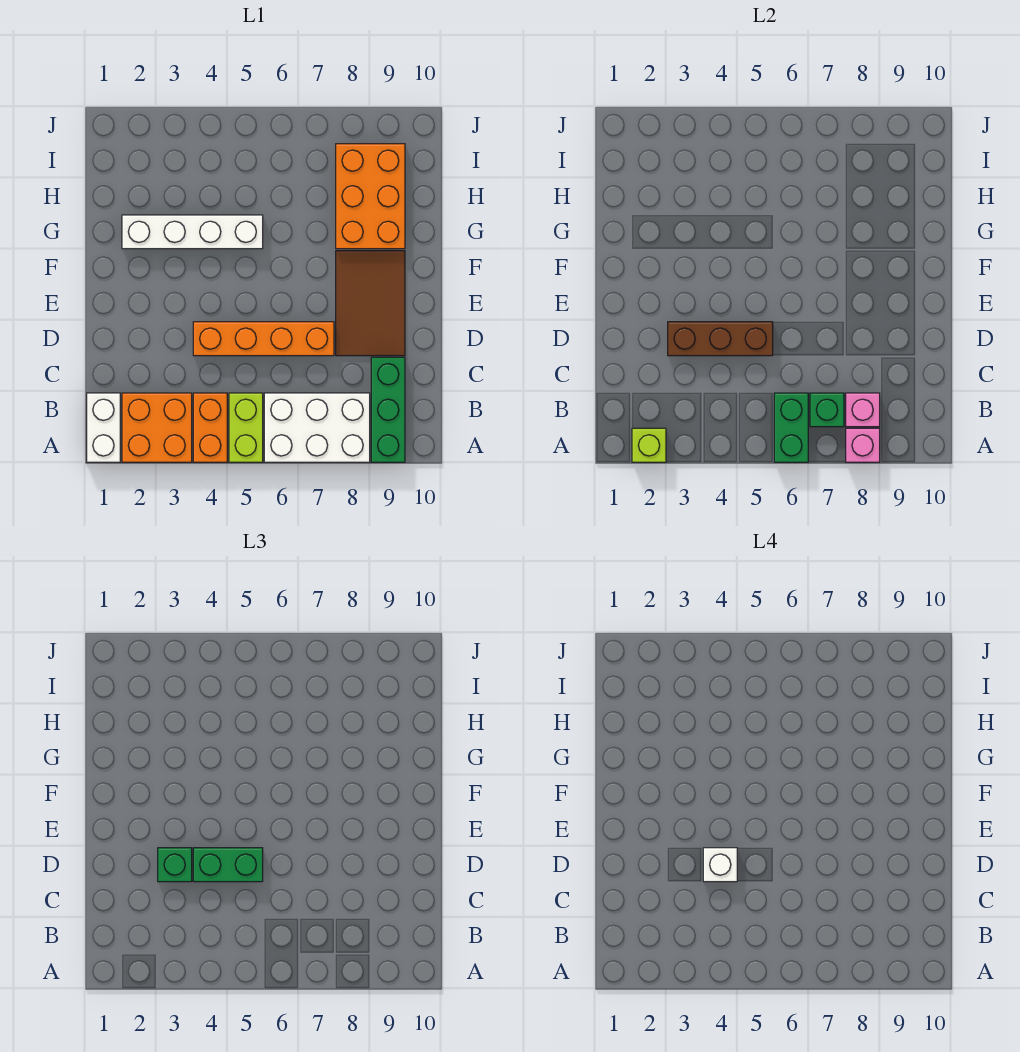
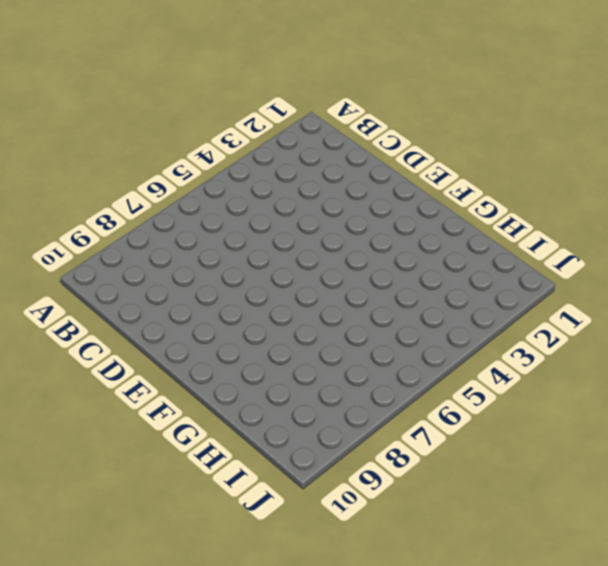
none -> white 1x2 brick [87,393,120,462]
none -> orange 2x2 brick [122,393,192,462]
none -> orange 1x2 brick [193,393,227,462]

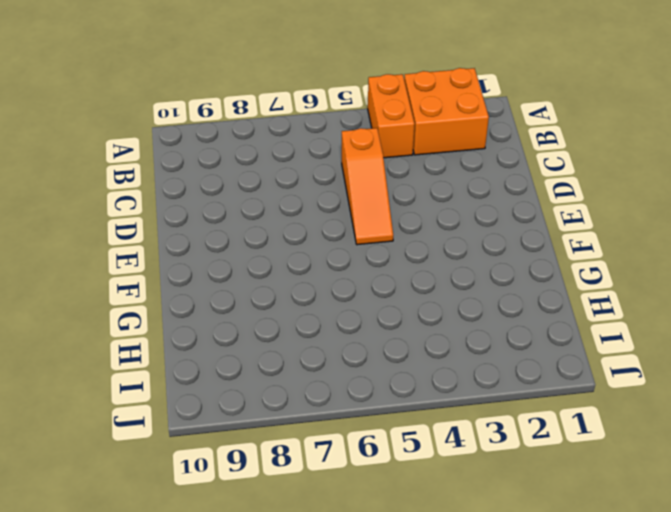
orange 1x3 slope [342,128,393,245] -> orange 1x4 brick [193,322,334,356]
none -> white 1x2 brick [87,393,120,462]
none -> lime 1x2 brick [229,393,263,462]
none -> white 2x3 brick [264,393,370,462]

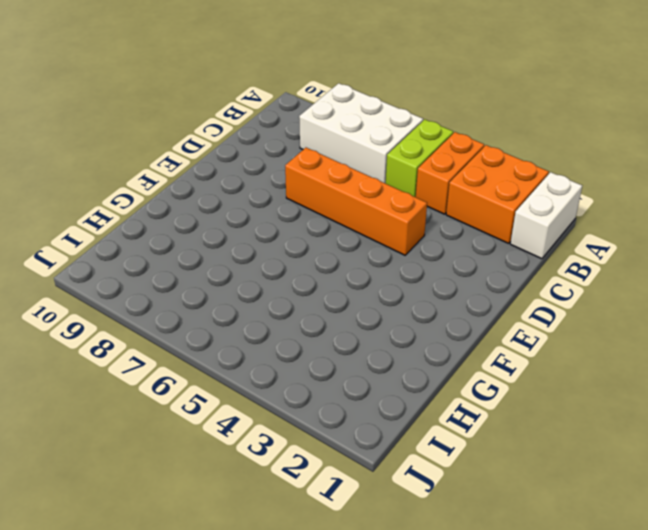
none -> green 1x3 brick [371,357,405,462]
none -> brown 2x3 tile [336,251,405,356]
none -> white 1x4 brick [122,215,263,249]

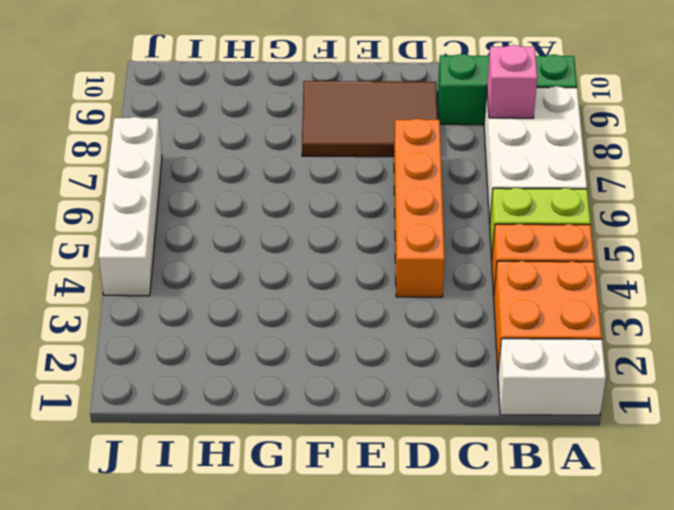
white 1x4 brick [99,117,162,296] -> white 1x4 brick moved to [122,215,263,249]
none -> orange 2x3 brick [336,144,405,249]
none -> lime 1x1 brick [632,428,666,462]
none -> green 1x2 brick [774,393,808,462]

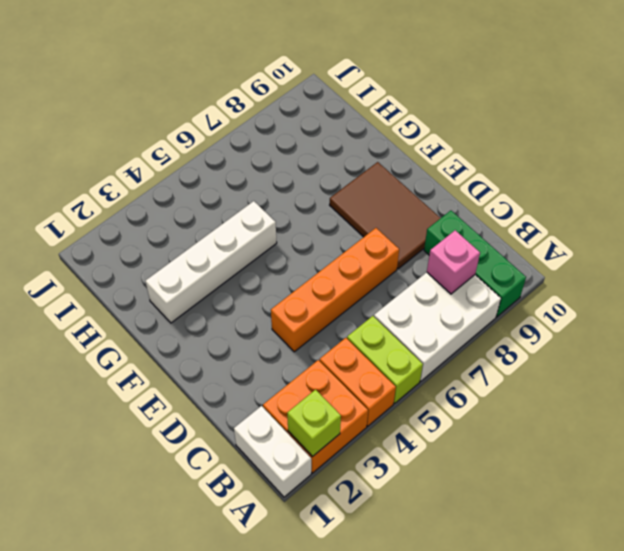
none -> orange 2x3 brick [336,144,405,249]
none -> green 1x2 brick [774,393,808,462]
none -> pink 1x1 brick [846,428,880,462]

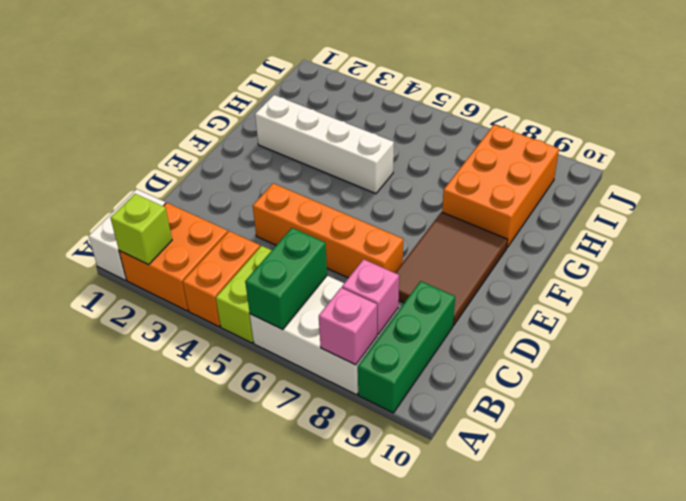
none -> green 1x1 brick [810,393,844,427]
none -> brown 1x3 brick [668,322,773,356]
none -> green 1x1 brick [158,848,192,882]

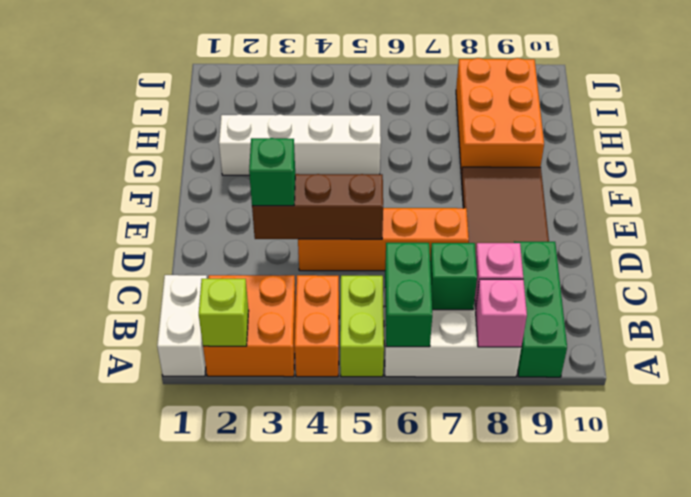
none -> green 1x2 brick [193,848,263,882]
none -> white 1x1 brick [703,848,737,882]

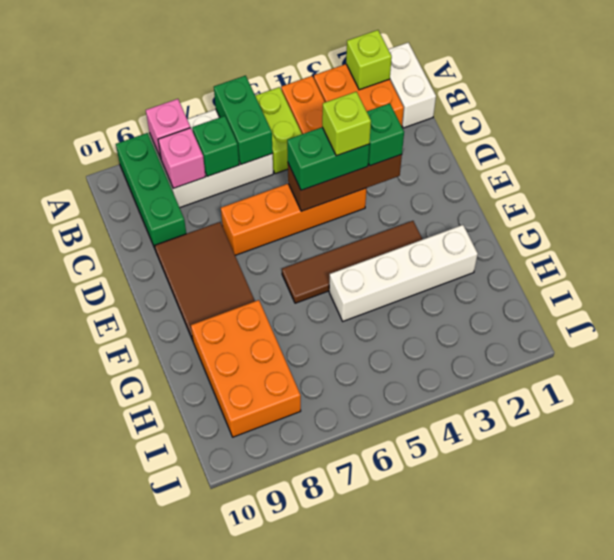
lime 1x1 brick [322,92,371,156] -> white 1x1 brick [703,848,737,882]
brown 1x4 tile [282,221,423,303] -> none

